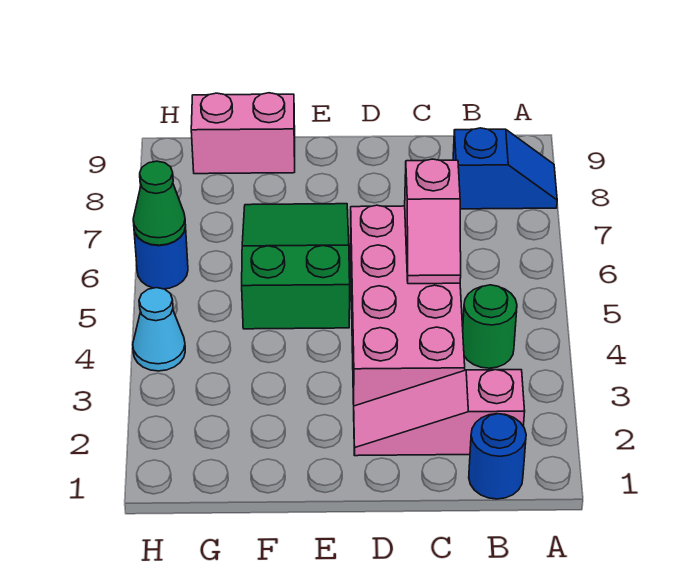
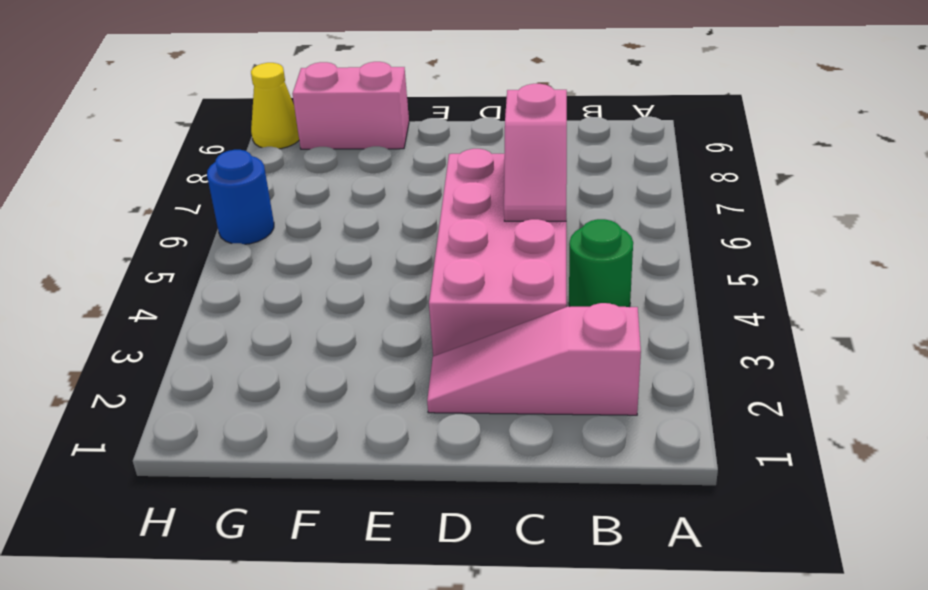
yellow 1x1 cone [251,63,299,149] -> none
none -> blue 1x2 slope [453,128,557,209]
none -> blue 1x1 round brick [469,414,526,499]

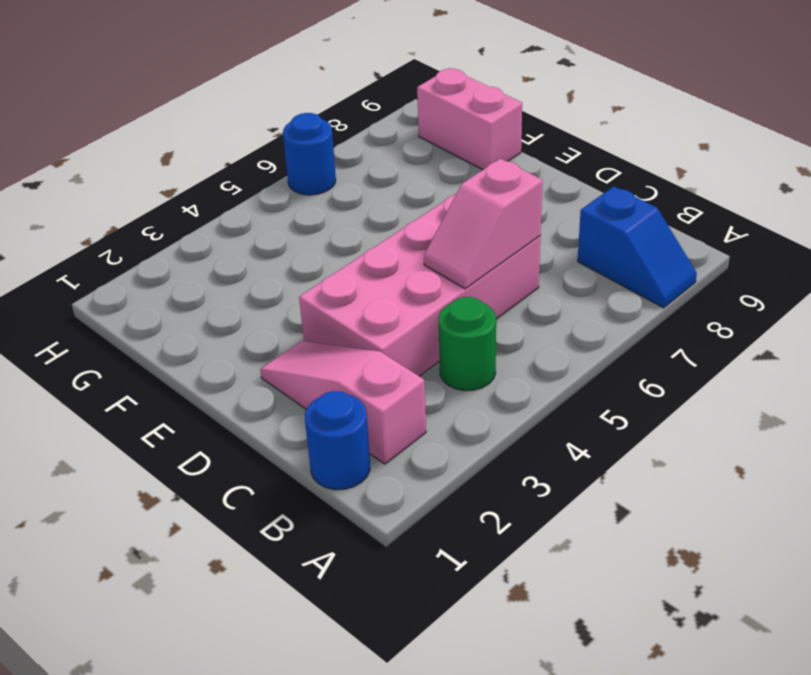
none -> green 2x3 slope [242,204,350,329]
none -> cyan 1x1 cone [133,288,185,371]

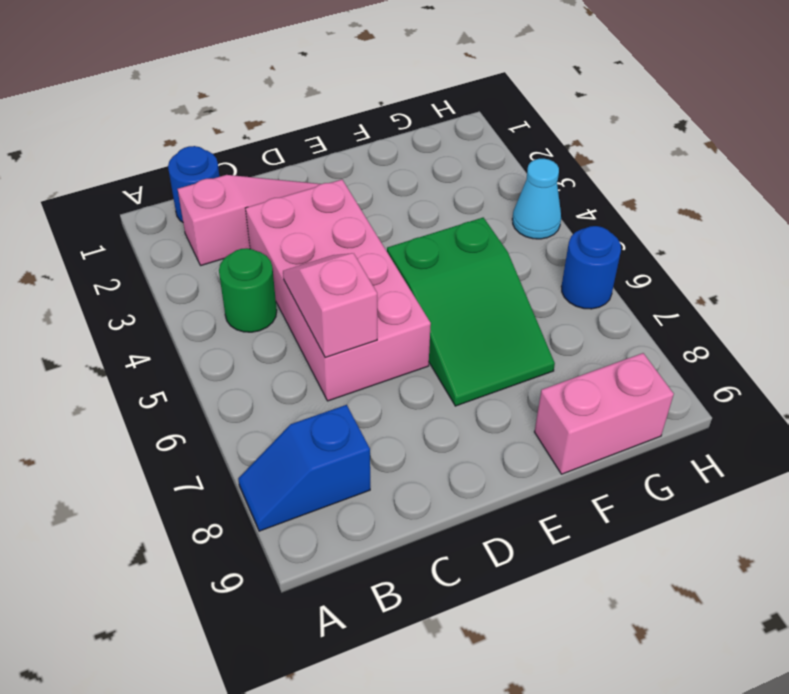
none -> green 1x1 cone [133,161,186,245]

